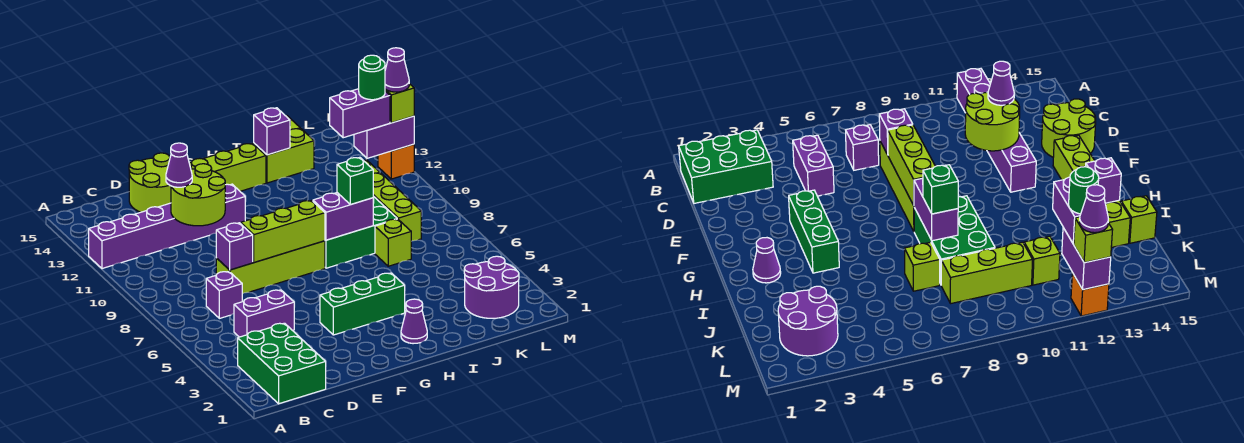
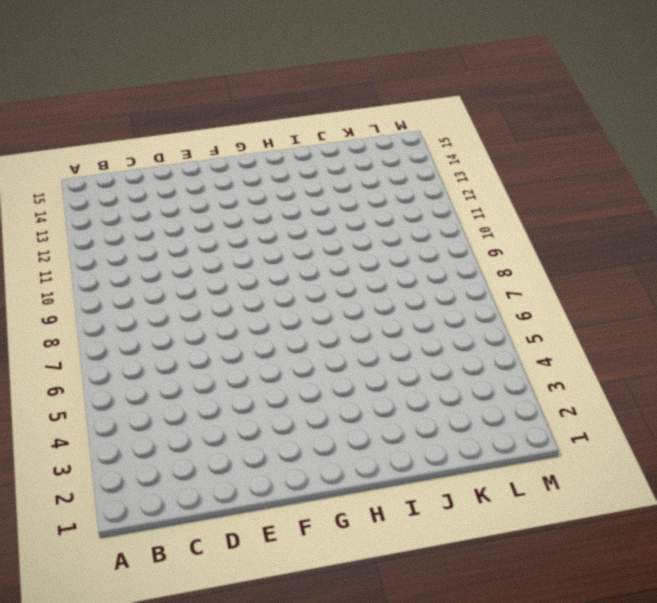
none -> purple 1x6 brick [89,184,245,269]
none -> green 2x3 brick [238,323,326,404]
none -> purple 1x2 brick [234,290,294,337]

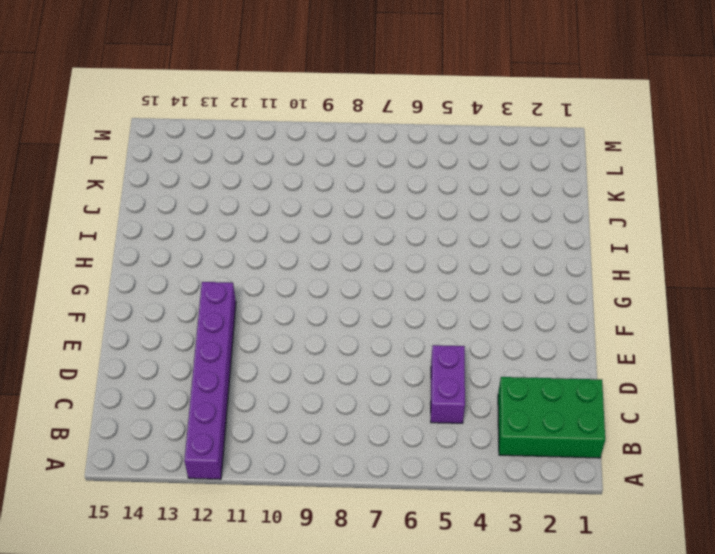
none -> purple 1x1 brick [206,272,242,318]
none -> lime 1x4 brick [216,241,325,294]
none -> lime 2x2 round brick [129,153,171,212]

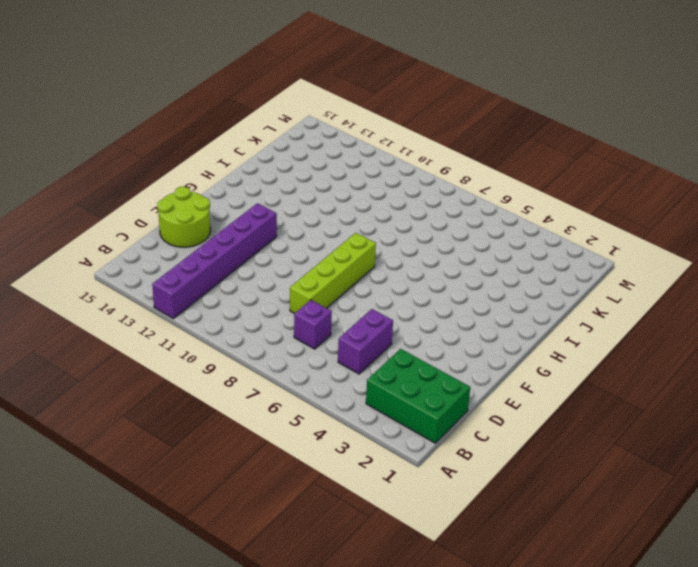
none -> green 1x3 brick [320,273,405,335]
none -> lime 1x3 brick [189,143,266,191]
none -> purple 1x1 cone [401,299,427,344]

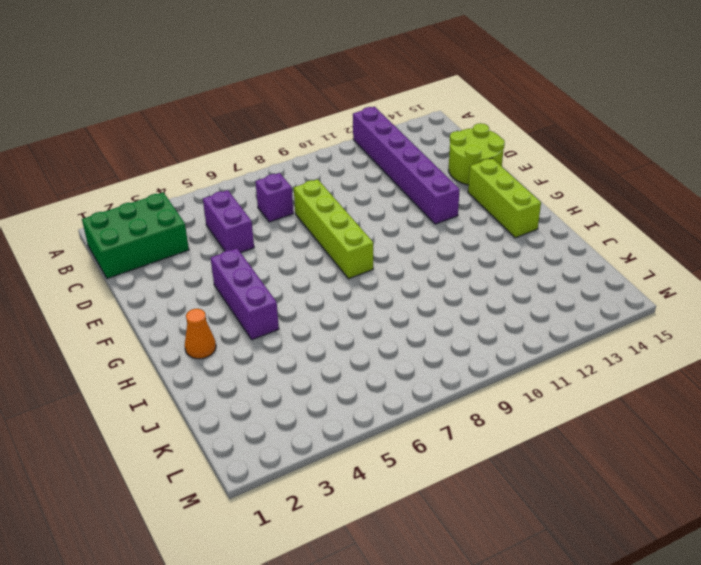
purple 1x3 brick [211,248,279,340] -> green 1x3 brick [320,273,405,335]
orange 1x1 cone [185,309,216,359] -> purple 1x1 cone [401,299,427,344]
none -> green 2x3 brick [325,196,397,268]
none -> lime 1x2 brick [254,128,314,183]
none -> lime 1x1 brick [375,219,411,266]

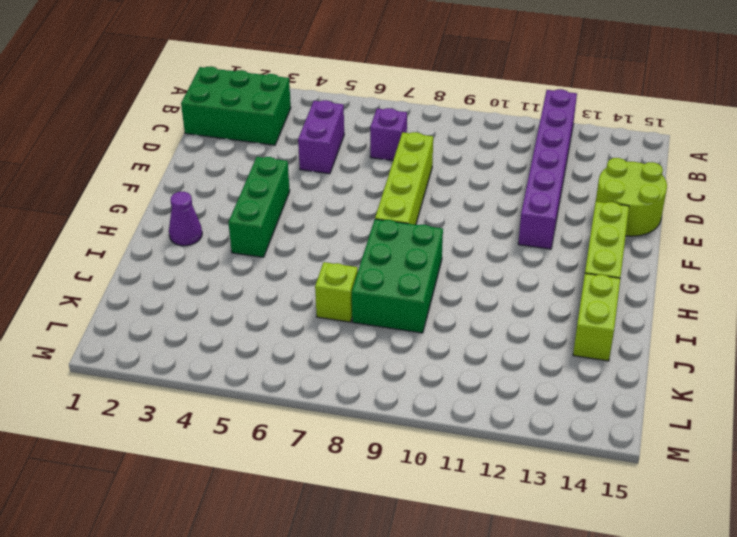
none -> lime 1x1 brick [1121,196,1157,243]
none -> purple 2x2 round brick [464,256,519,318]
none -> lime 1x3 brick [373,173,421,241]

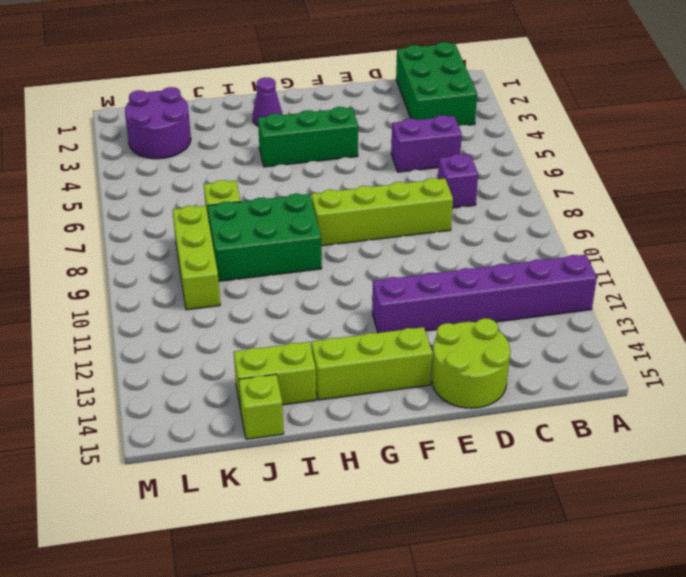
none -> lime 1x1 brick [1024,236,1060,285]
none -> orange 1x1 brick [378,144,414,179]
none -> purple 1x1 brick [216,223,253,270]

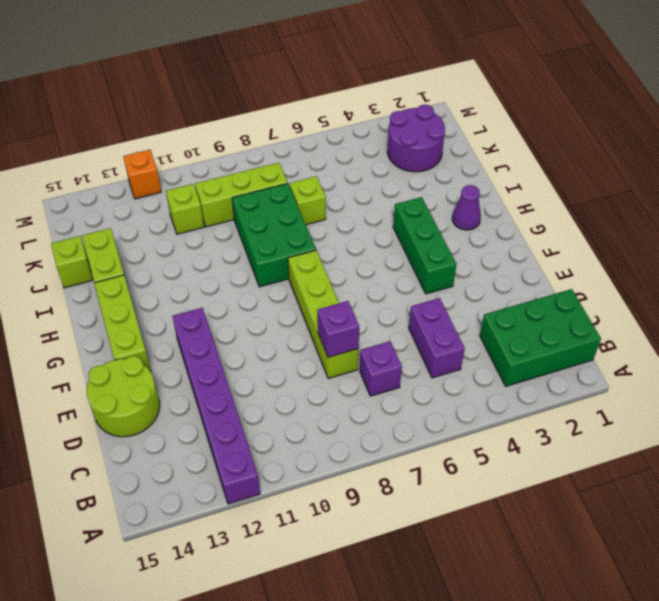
none -> lime 2x2 round brick [171,164,225,226]
none -> lime 1x3 brick [241,200,325,262]
none -> purple 1x2 brick [313,193,373,240]

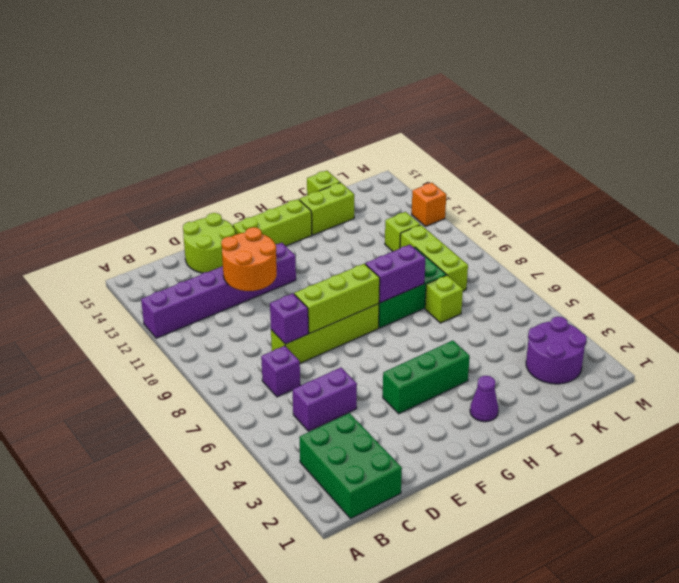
orange 2x2 round brick [221,227,277,291] -> lime 2x2 round brick [171,164,225,226]
none -> purple 1x1 brick [254,108,290,155]
none -> purple 1x2 brick [354,116,414,158]
none -> purple 1x1 cone [166,143,192,187]

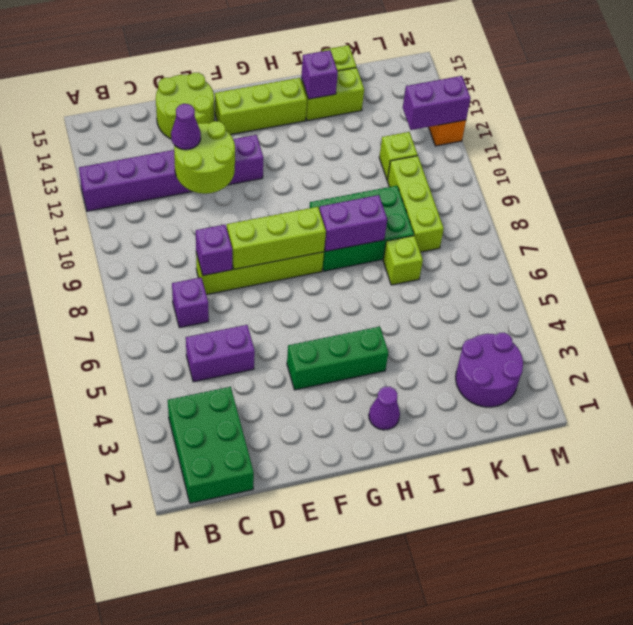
none -> green 1x1 brick [337,157,373,205]
none -> purple 1x2 brick [330,89,390,138]
none -> lime 1x1 brick [385,84,414,123]

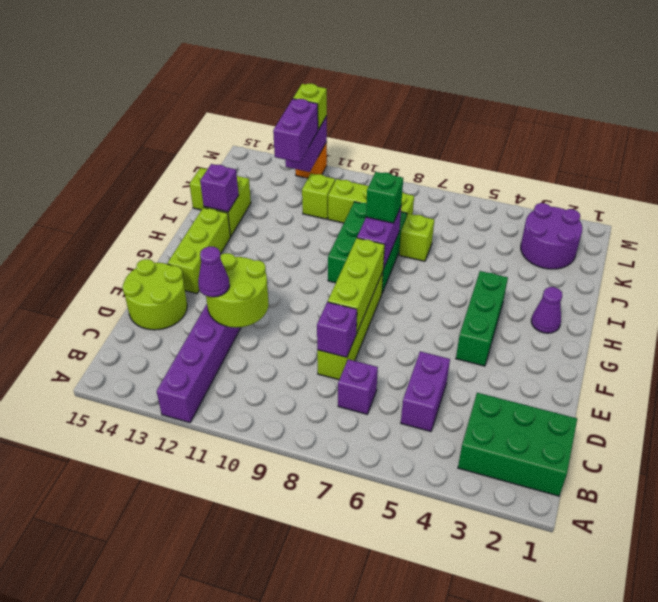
none -> green 1x1 round brick [359,55,385,100]
none -> purple 1x1 cone [385,48,409,92]

